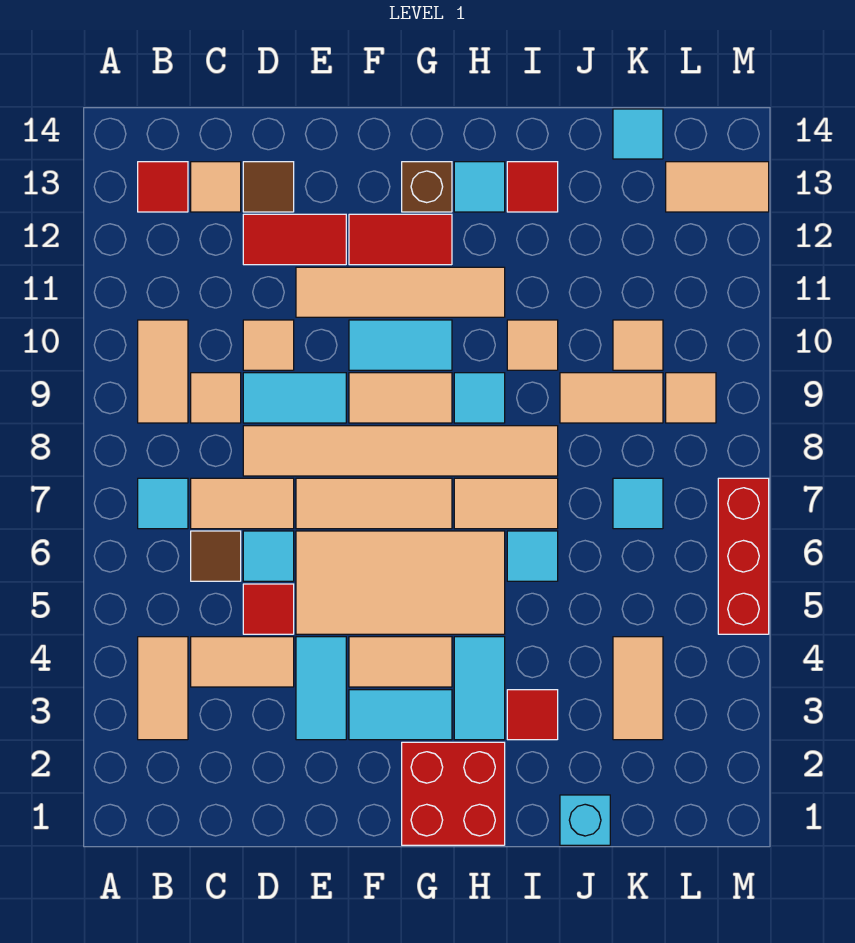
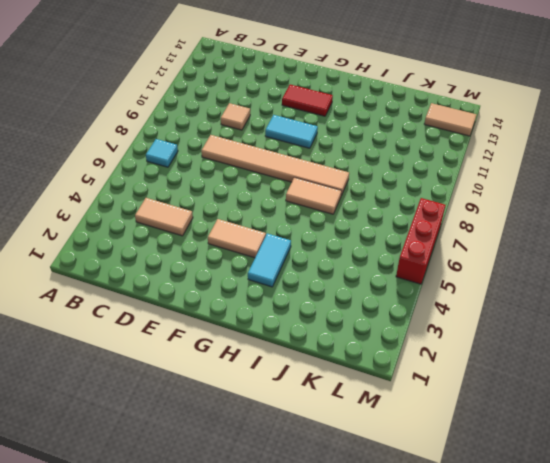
none -> tan 1x2 tile [138,637,188,740]
none -> tan 1x2 tile [138,320,188,423]
none -> red 1x1 tile [138,162,188,212]
none -> brown 1x1 tile [191,531,241,581]

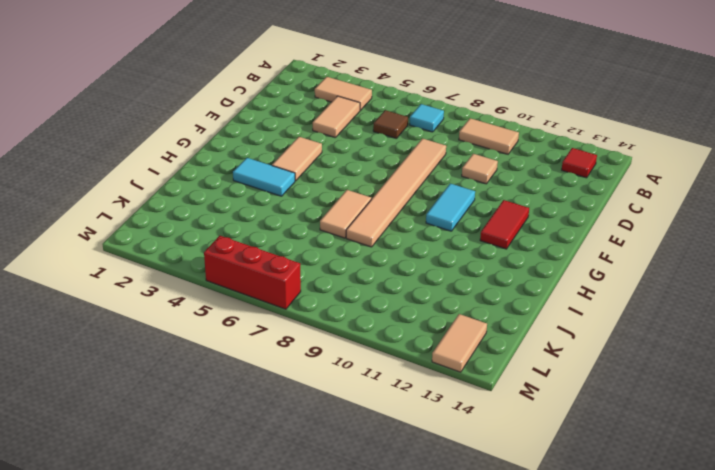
none -> tan 1x2 tile [191,478,294,529]
none -> tan 1x1 tile [191,373,241,423]
none -> tan 1x1 tile [191,162,241,212]
none -> red 1x1 tile [243,584,294,634]

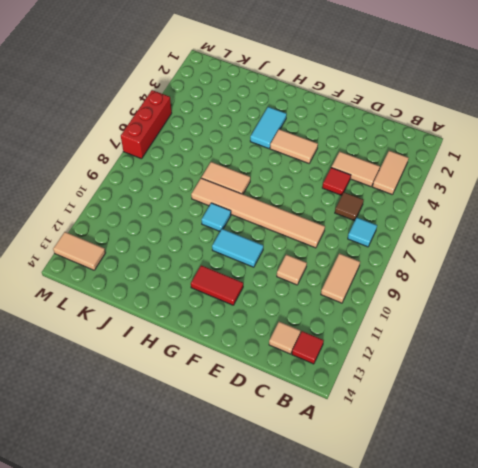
none -> tan 1x2 tile [191,478,294,529]
none -> tan 1x1 tile [191,373,241,423]
none -> cyan 1x1 tile [243,531,294,581]
none -> cyan 1x2 tile [243,373,346,423]

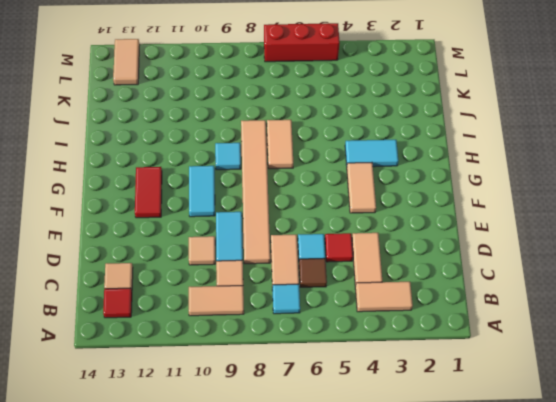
none -> red 1x2 tile [243,214,346,265]
none -> brown 1x1 tile [243,162,294,212]
none -> cyan 1x2 tile [296,637,346,740]
none -> tan 2x4 tile [296,531,505,634]

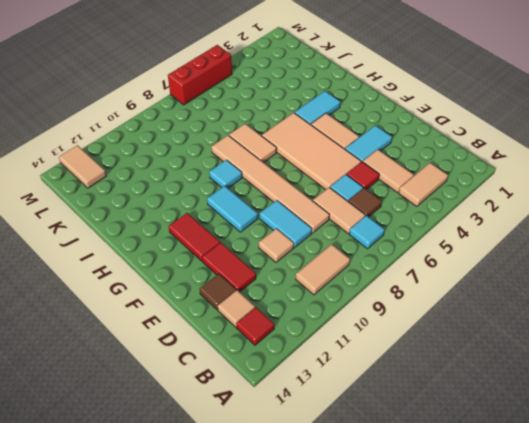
none -> tan 1x1 tile [191,373,241,423]
none -> tan 1x3 tile [296,478,452,529]
none -> tan 1x4 tile [296,267,505,317]
none -> cyan 1x2 tile [349,690,452,740]

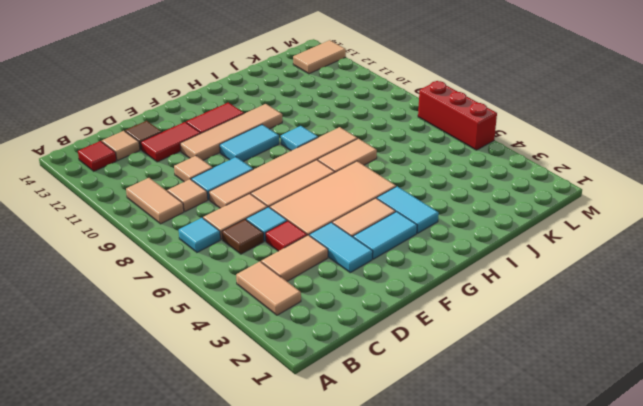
none -> tan 1x2 tile [349,373,452,423]
none -> red 2x2 brick [402,742,505,845]
none -> brown 1x1 brick [402,162,452,212]
none -> cyan 1x1 tile [454,162,505,212]

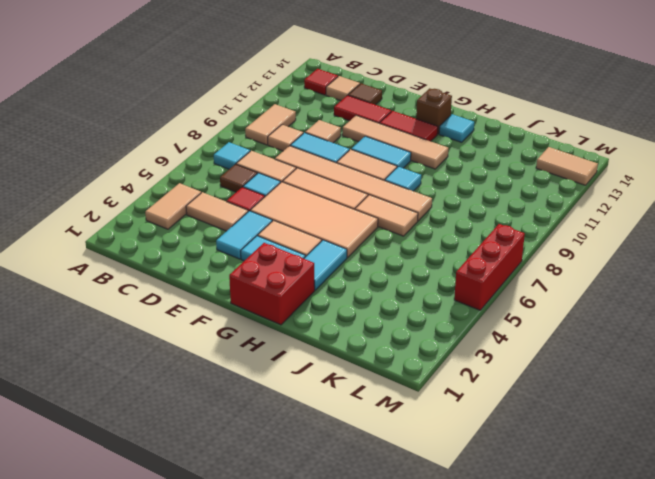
none -> red 1x1 tile [507,690,558,740]
none -> cyan 1x1 tile [507,531,558,581]
none -> tan 1x1 tile [507,320,558,370]
none -> red 1x1 tile [507,162,558,212]

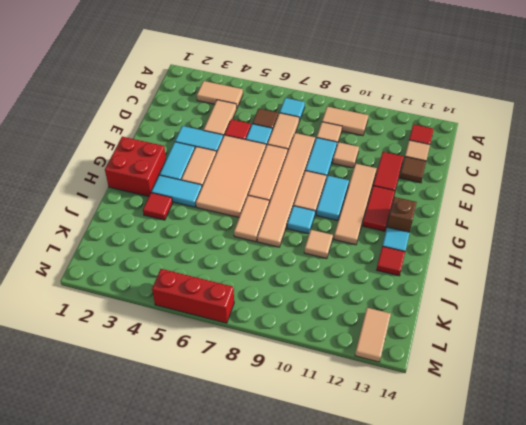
none -> cyan 1x1 tile [507,531,558,581]
none -> cyan 1x1 brick [560,795,610,845]
none -> tan 1x2 tile [560,373,663,423]
none -> tan 1x2 tile [613,637,663,740]

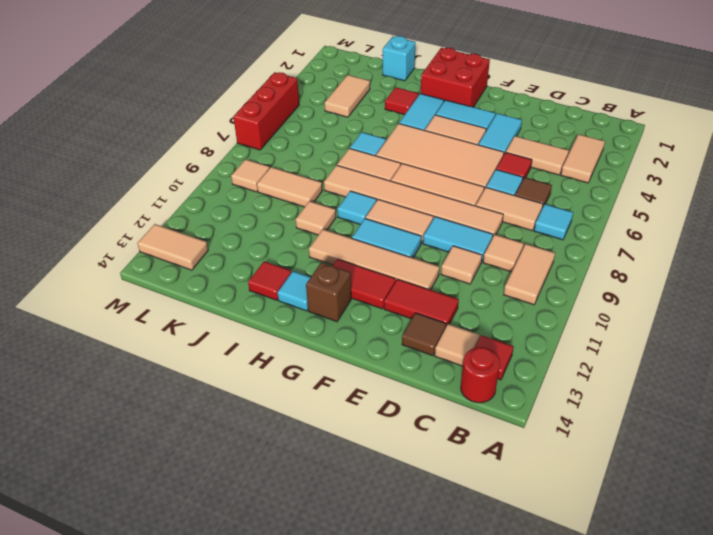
red 1x1 round brick [461,347,500,403] -> none
none -> cyan 1x1 tile [613,478,663,529]
none -> tan 1x1 tile [613,320,663,370]
none -> cyan 1x1 tile [613,109,663,159]

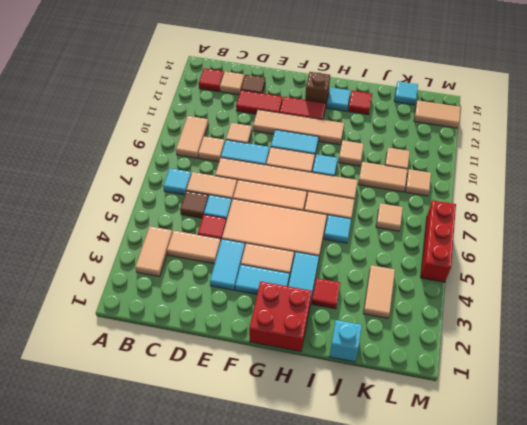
tan 1x1 tile [376,203,403,231] -> cyan 1x1 tile [613,478,663,529]

